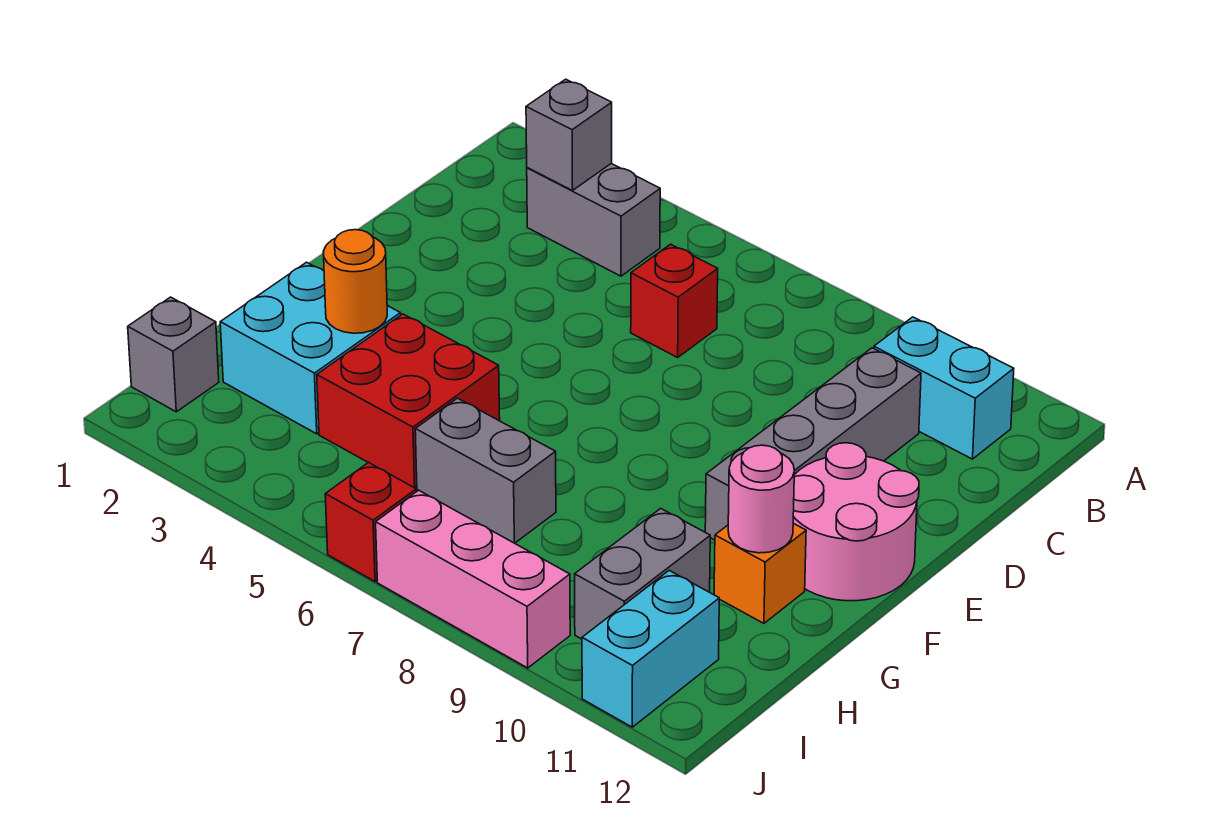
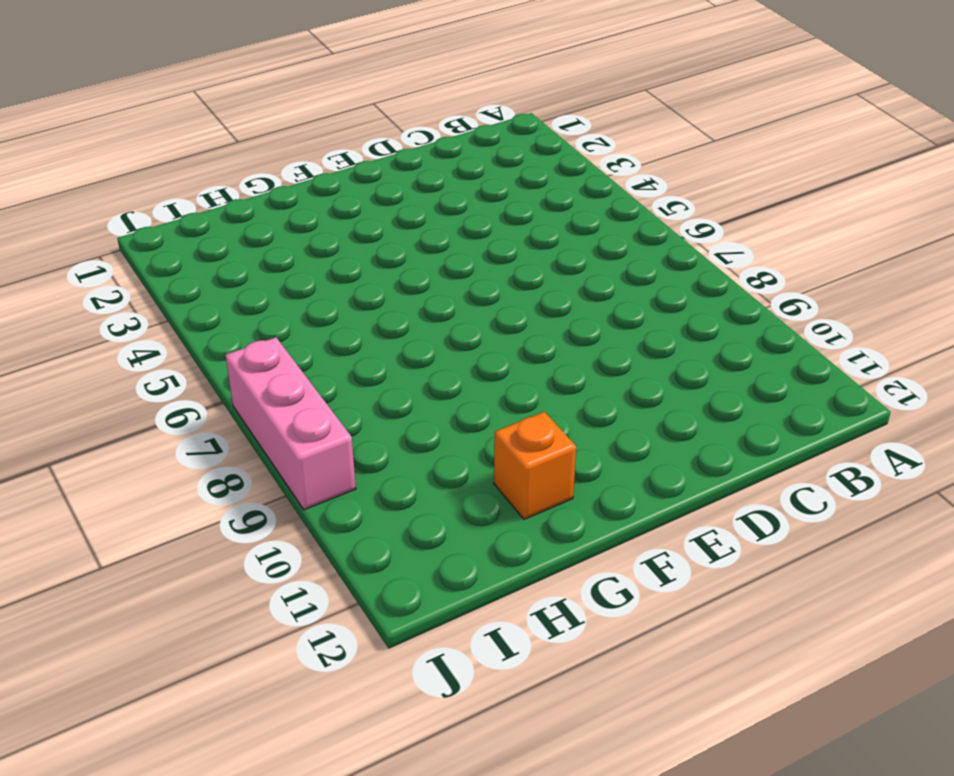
none -> grey 1x2 brick [527,163,660,276]
none -> cyan 1x2 brick [874,317,1014,459]
none -> red 1x1 brick [631,244,718,357]

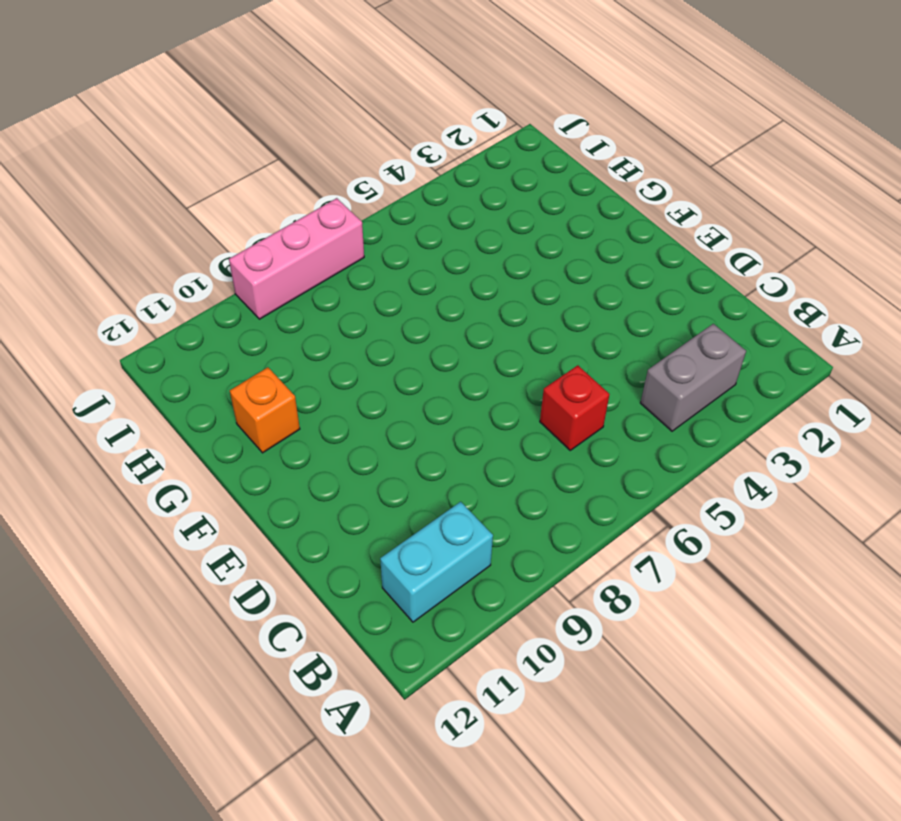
none -> grey 1x4 brick [705,348,921,540]
none -> pink 2x2 round brick [793,443,919,601]
none -> cyan 2x2 brick [220,262,401,434]

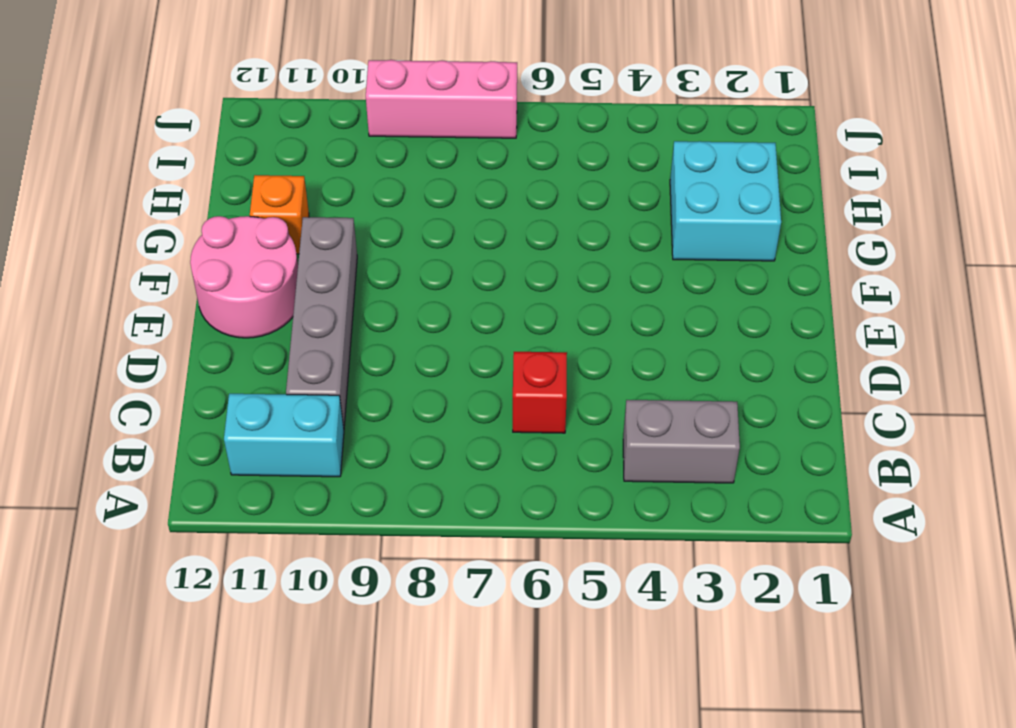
none -> red 2x2 brick [317,314,500,488]
none -> grey 1x2 brick [415,398,556,543]
none -> grey 1x2 brick [575,508,710,639]

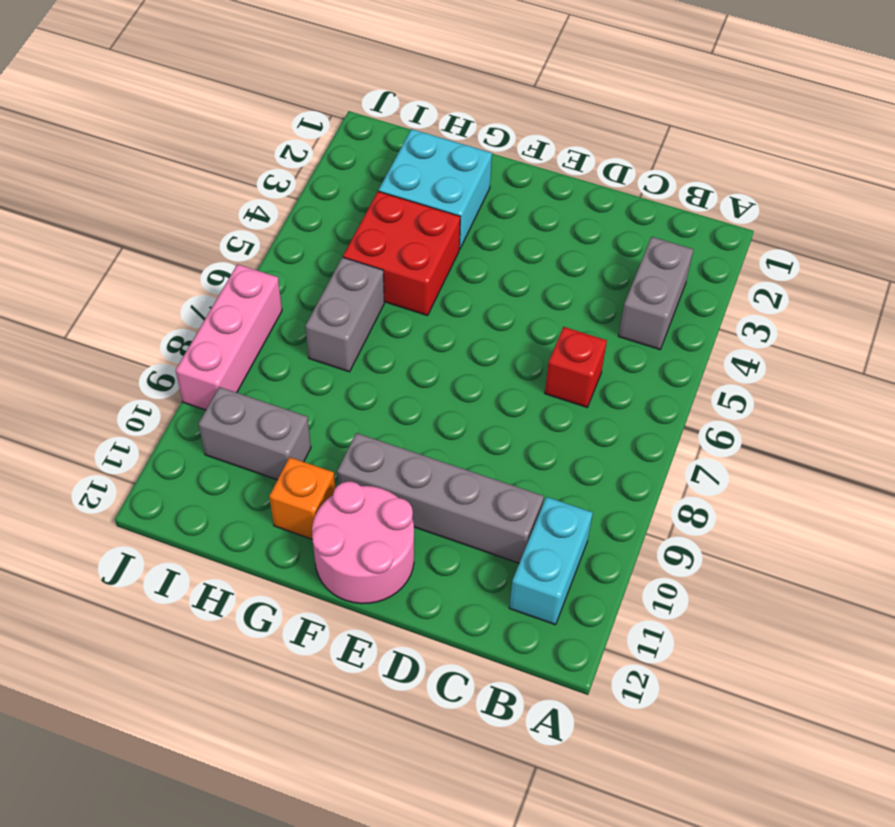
none -> grey 1x1 brick [128,297,219,412]
none -> cyan 1x2 brick [582,571,719,727]
none -> red 1x1 brick [325,462,416,581]

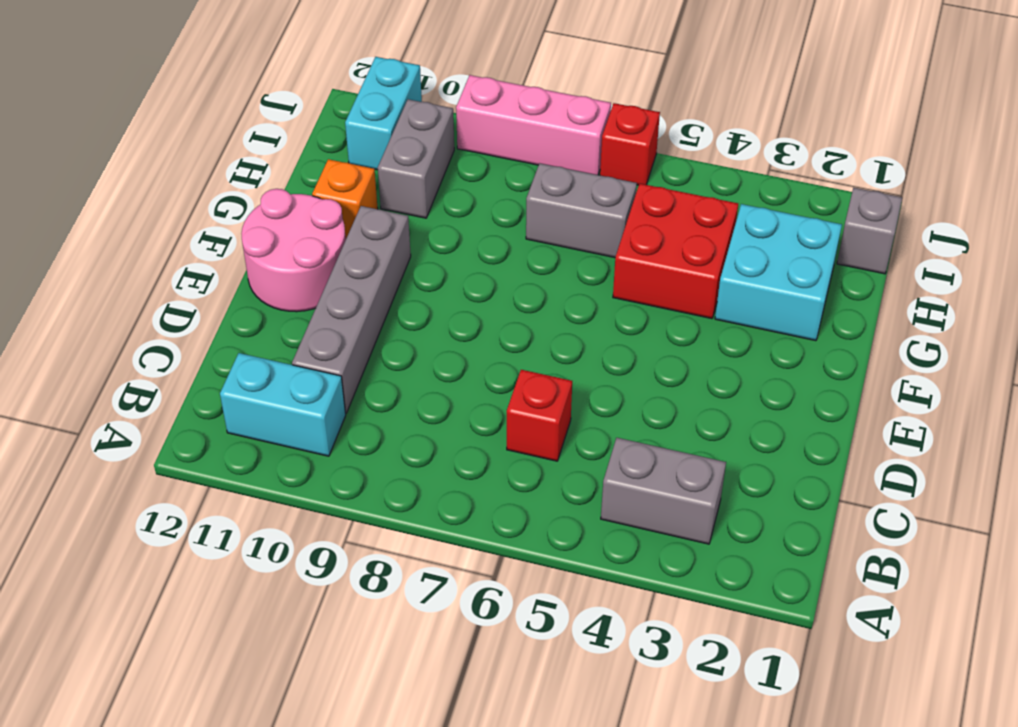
none -> grey 1x1 brick [526,79,612,191]
none -> orange 1x1 round brick [323,230,387,333]
none -> pink 1x1 round brick [728,445,794,553]

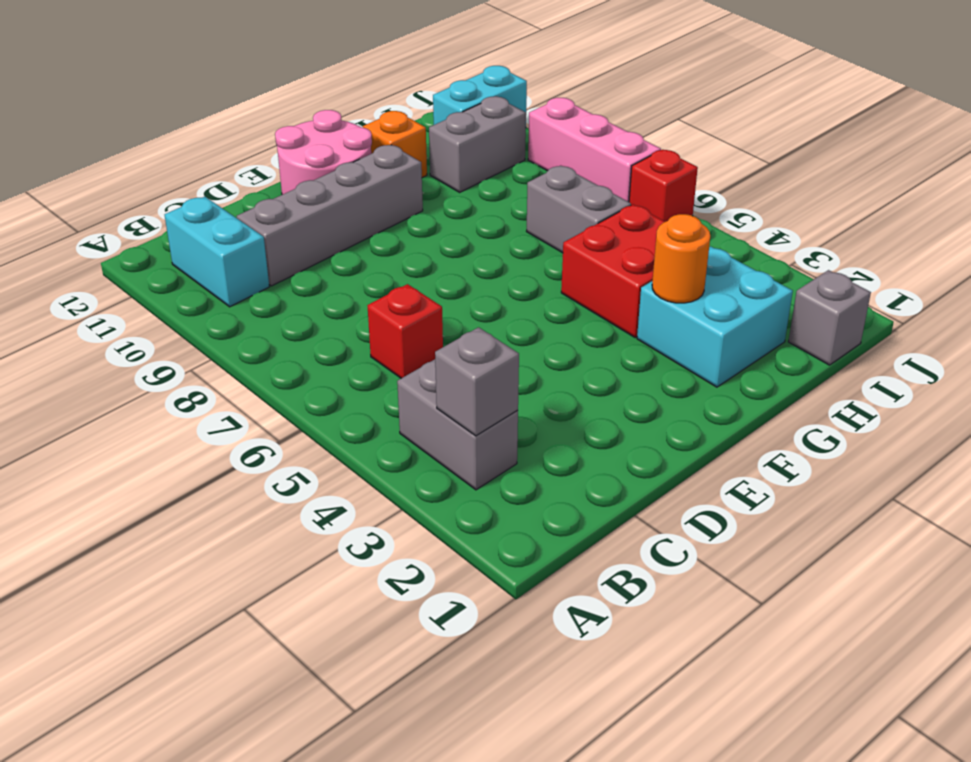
none -> pink 1x1 round brick [728,445,794,553]

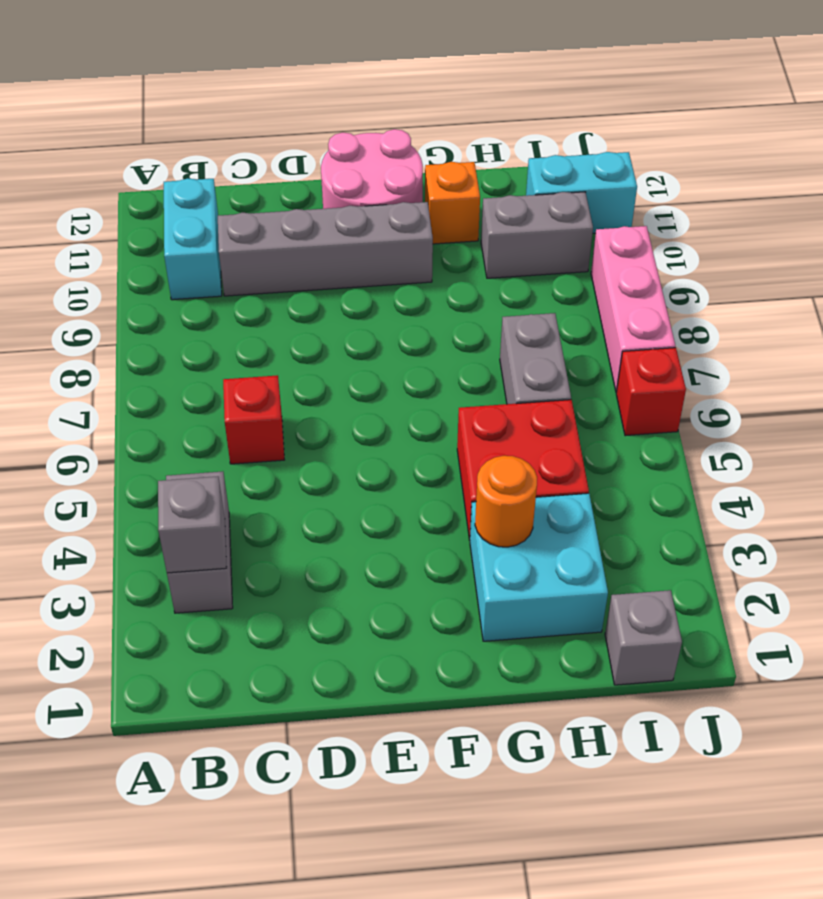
none -> pink 1x1 round brick [728,445,794,553]

